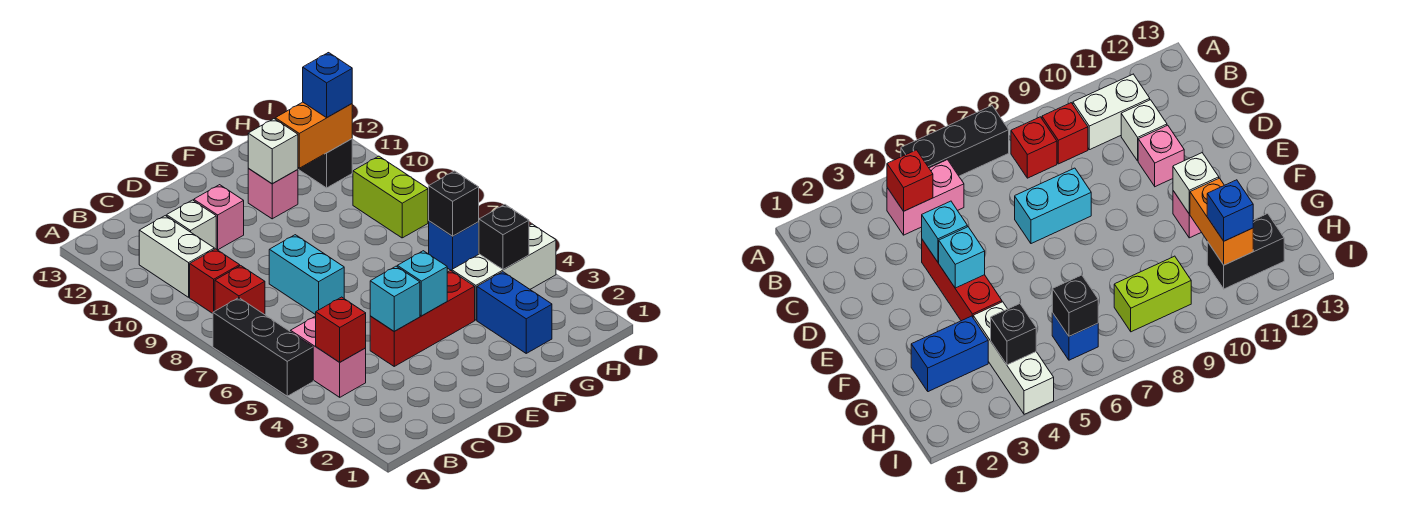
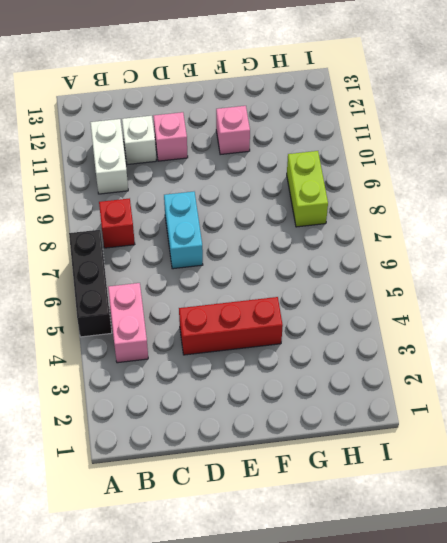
none -> red 1x1 brick [190,249,240,313]
none -> blue 1x2 brick [477,272,552,353]
none -> white 1x3 brick [452,224,556,320]

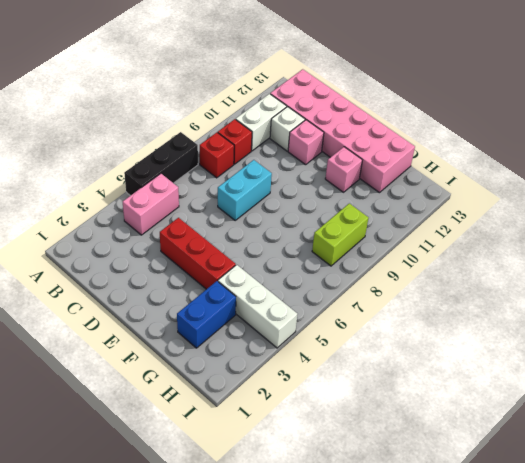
pink 2x6 brick [270,69,415,193] -> none
none -> blue 1x1 brick [429,221,479,271]
none -> black 1x2 brick [298,139,352,188]
none -> red 1x1 brick [316,297,366,362]

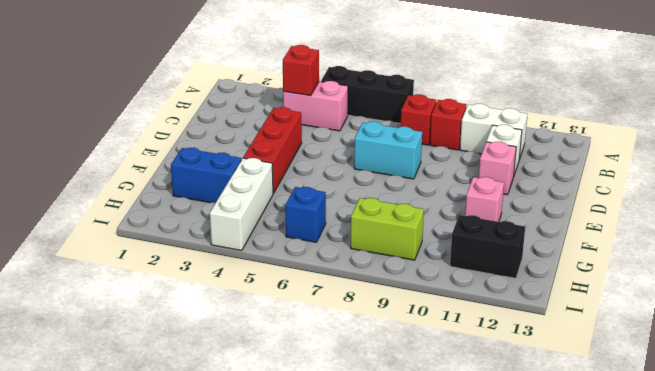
none -> cyan 1x1 brick [370,266,420,331]
none -> cyan 1x1 brick [397,251,447,316]
none -> white 1x1 brick [248,119,298,184]

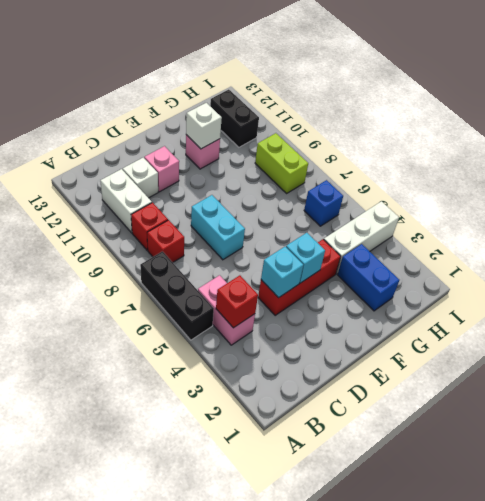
none -> orange 1x2 brick [275,102,352,168]
none -> black 1x1 brick [479,205,529,270]
none -> black 1x1 brick [429,171,479,236]

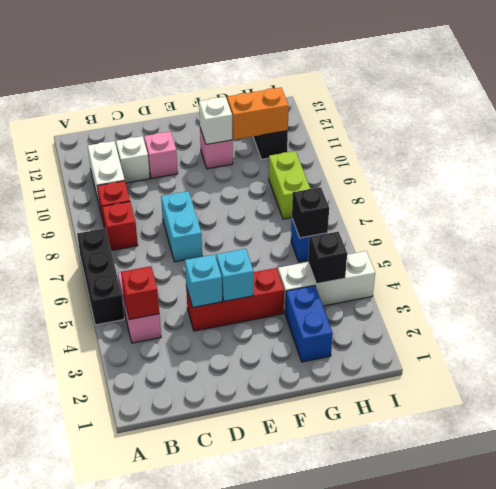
none -> blue 1x1 brick [303,53,352,118]

